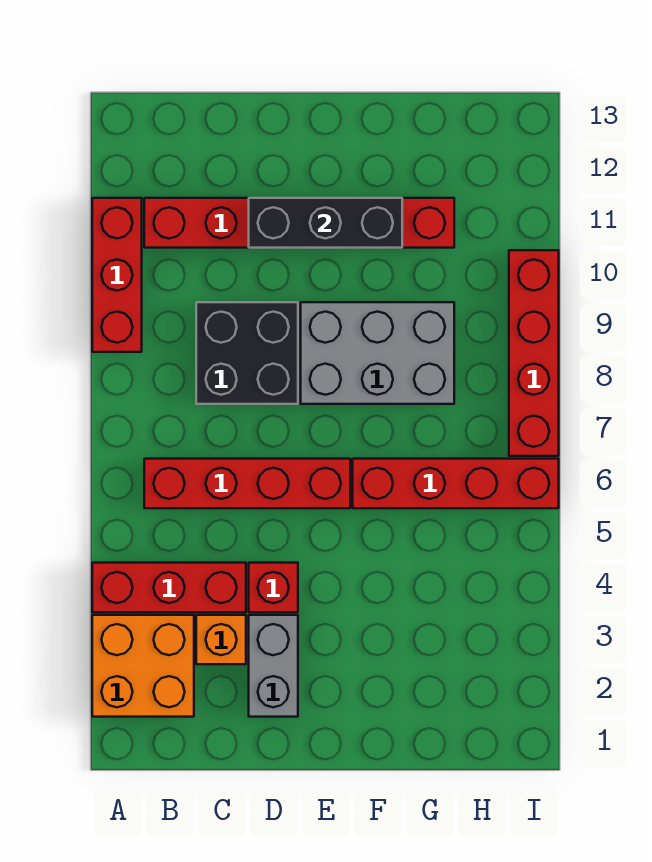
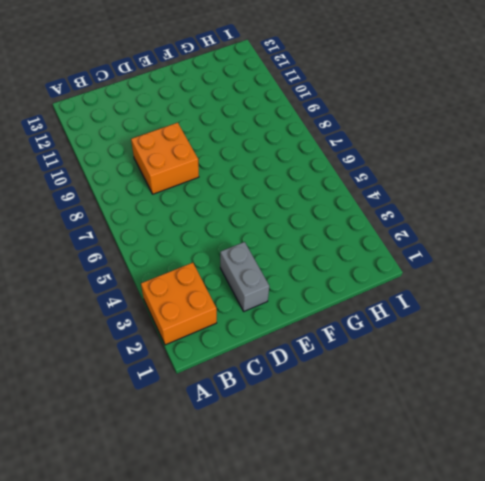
orange 2x2 brick [131,123,199,194] -> black 2x2 brick [196,302,298,404]
none -> red 1x3 brick [92,563,246,612]
none -> red 1x3 brick [92,198,142,352]
none -> red 1x4 brick [144,459,350,508]

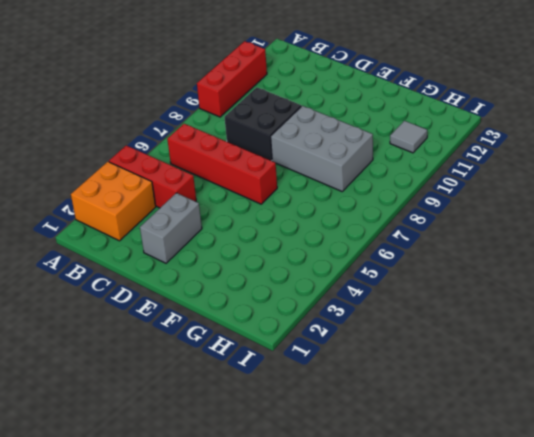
grey 1x1 tile [390,121,427,153] -> none
none -> red 1x6 brick [144,198,454,248]
none -> orange 1x1 brick [196,615,246,664]
none -> red 1x1 brick [249,563,298,612]

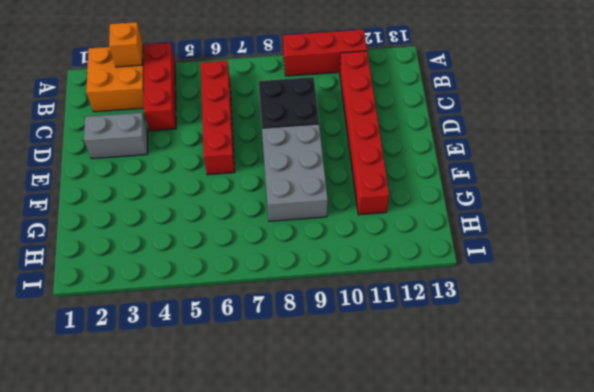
orange 1x1 brick [109,22,143,67] -> orange 1x1 brick moved to [196,615,246,664]
none -> red 1x1 brick [249,563,298,612]
none -> red 1x4 brick [353,459,559,508]
none -> red 1x4 brick [509,250,559,456]

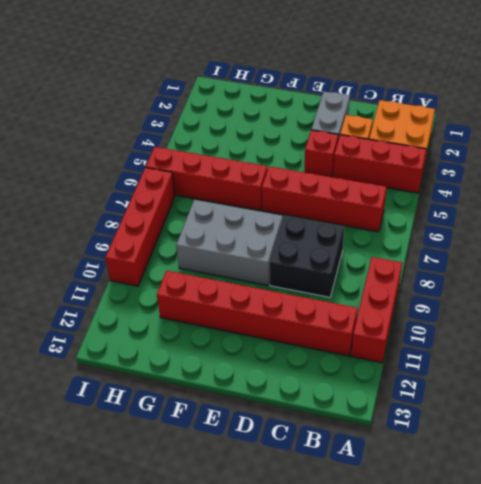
none -> black 1x3 brick [249,198,402,248]

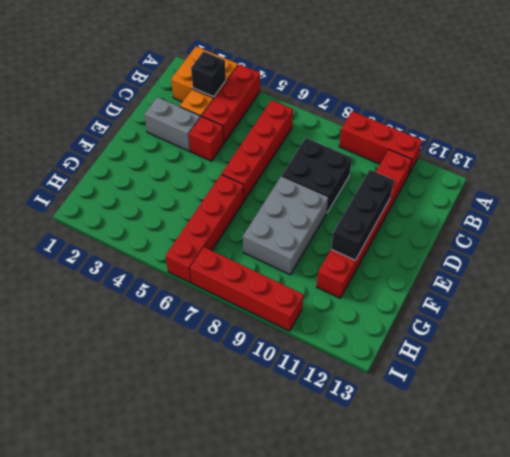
black 1x1 brick [191,51,226,97] -> none

